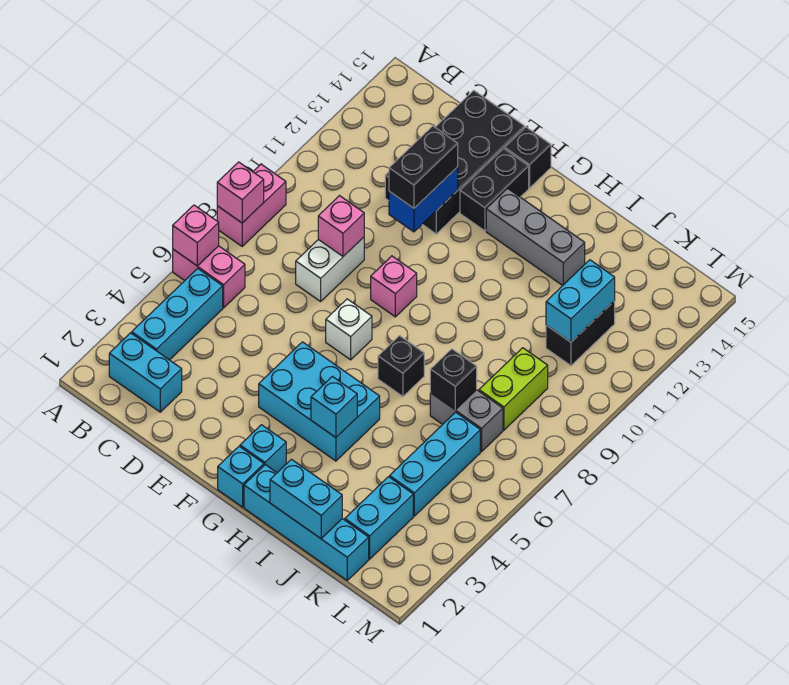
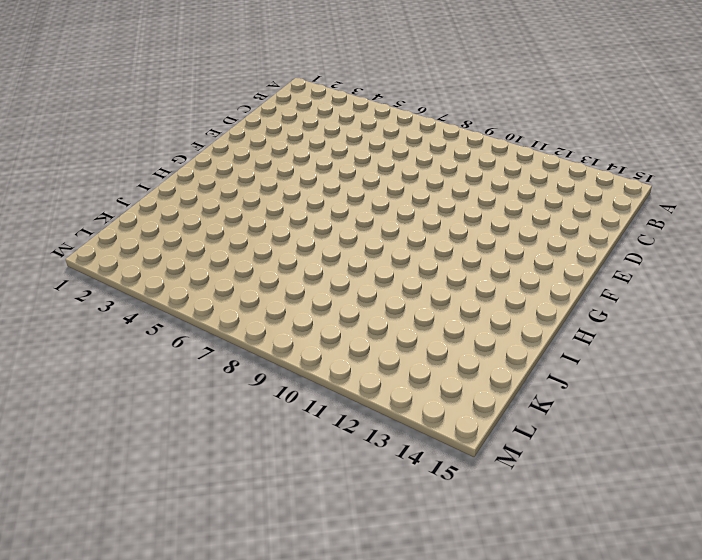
none -> pink 1x2 brick [173,246,245,308]
none -> pink 1x2 brick [217,164,286,246]
none -> cyan 1x2 brick [109,333,182,412]
none -> cyan 1x3 brick [132,268,223,360]

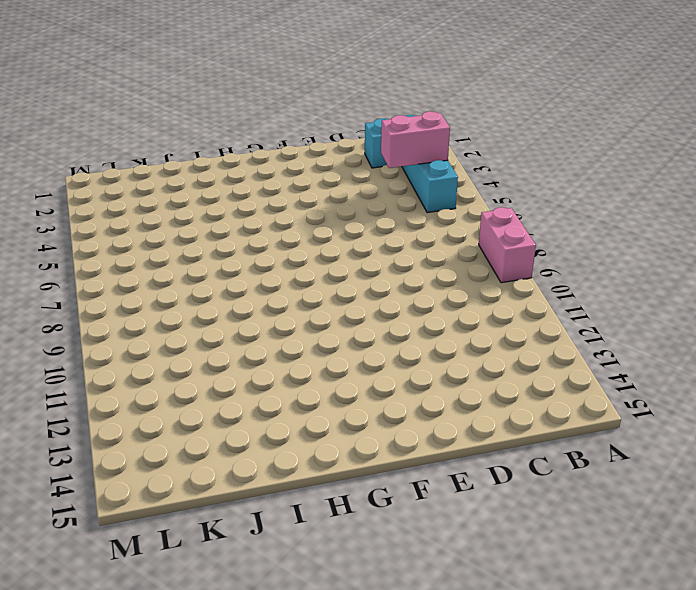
pink 1x2 brick [381,111,450,168] -> pink 1x2 brick moved to [173,246,245,308]
none -> white 1x2 brick [296,237,364,301]
none -> black 2x4 brick [385,90,525,234]
none -> cyan 2x3 brick [259,342,380,461]
none -> white 1x1 brick [326,299,372,360]

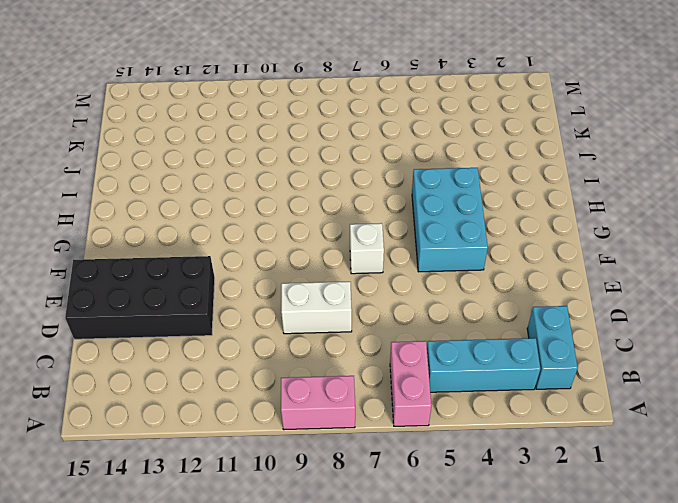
none -> pink 1x1 brick [371,256,417,317]
none -> black 1x2 brick [460,149,529,231]
none -> black 1x1 brick [505,127,551,188]
none -> cyan 1x1 brick [218,446,264,507]

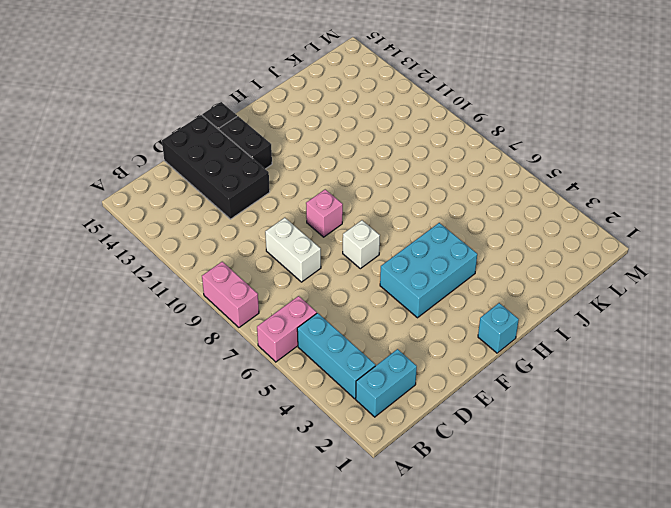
none -> cyan 1x1 brick [240,425,286,473]
none -> grey 1x3 brick [486,188,585,286]
none -> cyan 1x4 brick [244,465,369,580]
none -> black 1x1 brick [378,336,424,396]

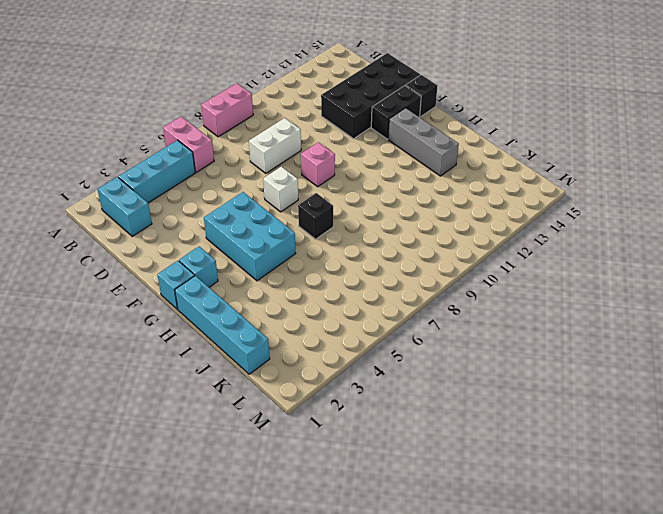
none -> grey 1x2 brick [430,390,503,452]
none -> cyan 1x2 brick [345,477,413,559]
none -> cyan 1x3 brick [390,412,480,516]
none -> lime 1x2 brick [479,348,548,430]

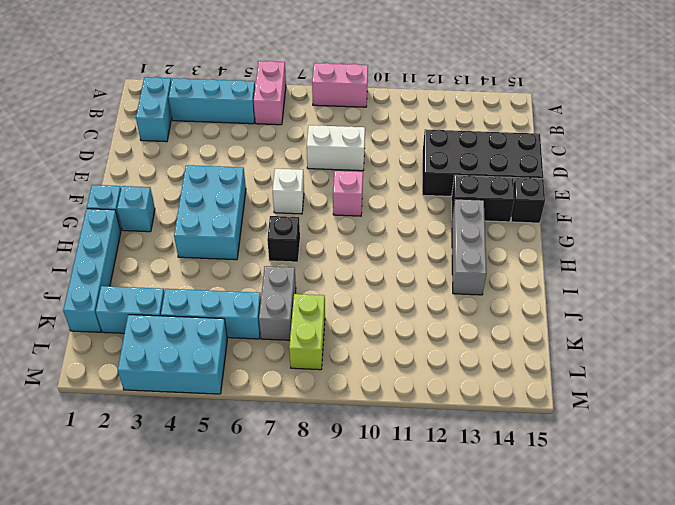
lime 1x2 brick [289,294,325,370] -> lime 1x2 brick turned to [479,348,548,430]
cyan 2x3 brick [118,315,227,394] -> none
none -> black 1x2 brick [546,301,615,366]
none -> pink 1x1 brick [173,205,219,266]
none -> pink 1x1 brick [217,162,264,223]
none -> pink 1x1 brick [318,196,364,256]

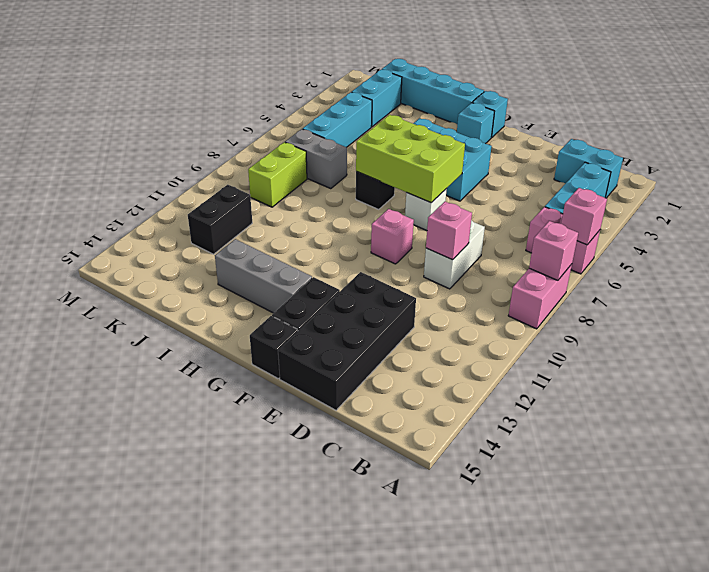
lime 2x3 brick [356,115,465,203] -> none
none -> blue 1x2 brick [389,167,458,232]
none -> cyan 1x1 brick [311,377,357,437]
none -> cyan 1x2 brick [270,459,342,539]
none -> black 1x1 brick [430,349,477,410]

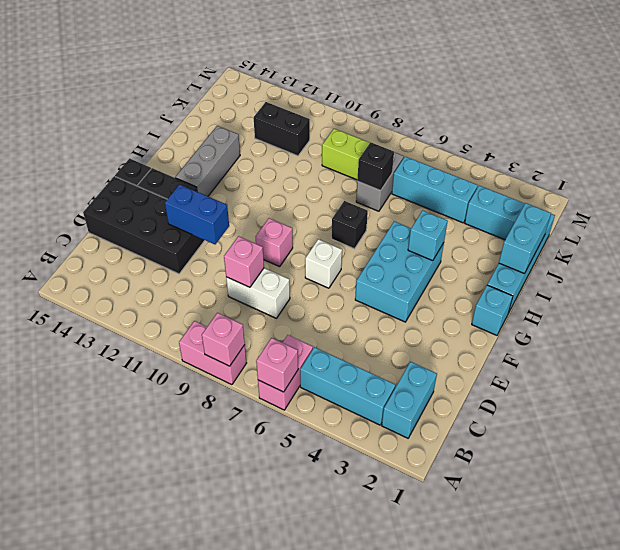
none -> cyan 1x1 brick [240,425,286,473]
none -> cyan 1x2 brick [546,260,615,342]
none -> black 1x2 brick [389,126,458,208]

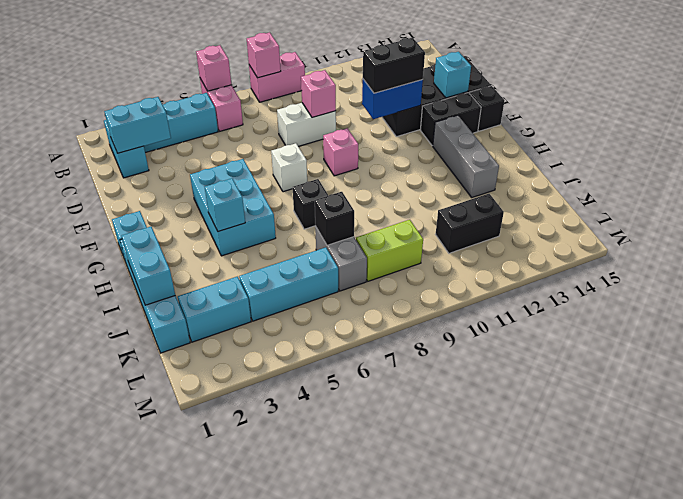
cyan 1x2 brick [104,97,171,153] -> cyan 1x2 brick moved to [546,260,615,342]
cyan 1x1 brick [434,52,471,98] -> cyan 1x1 brick moved to [240,425,286,473]

